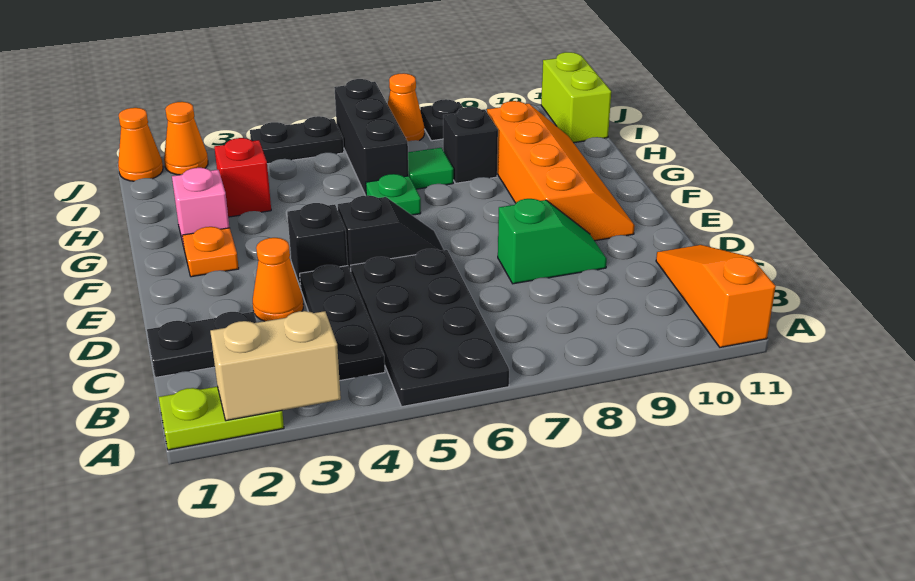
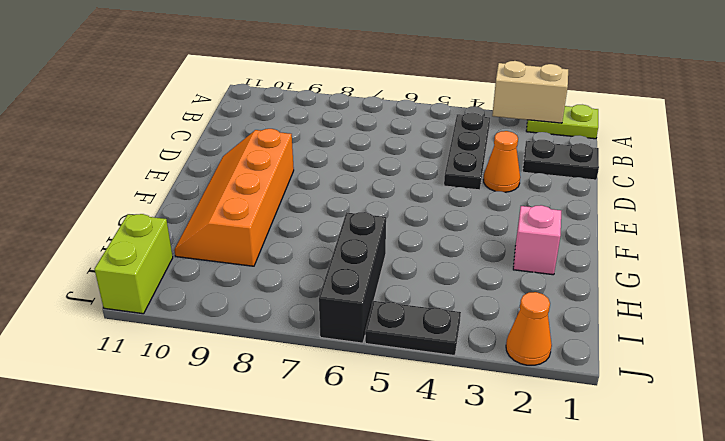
none -> black 2x4 plate [351,249,509,407]
none -> orange 1x3 slope [656,245,776,347]
none -> green 1x2 slope [498,199,607,284]

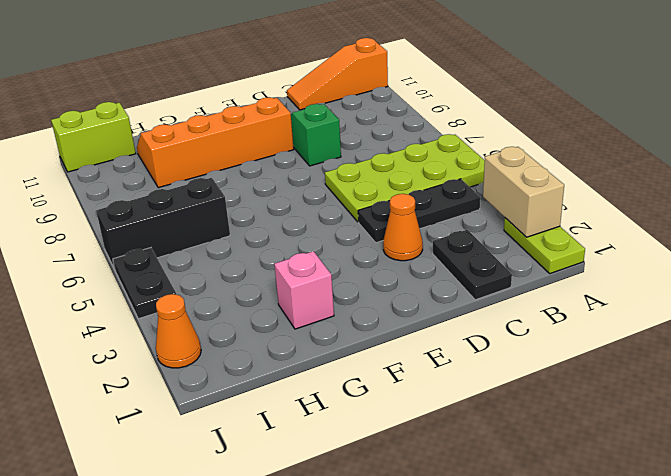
lime 2x4 plate [325,134,485,222] -> black 2x4 plate [351,249,509,407]
none -> black 1x1 brick [287,203,348,288]
none -> black 1x2 slope [338,195,444,272]
none -> orange 1x1 plate [182,227,239,277]

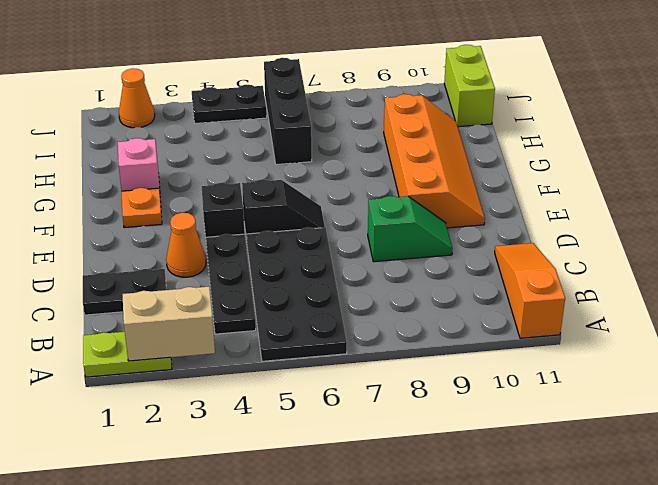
none -> green 1x1 plate [366,174,421,215]
none -> red 1x1 brick [214,138,271,217]
none -> green 1x1 tile [408,148,453,189]

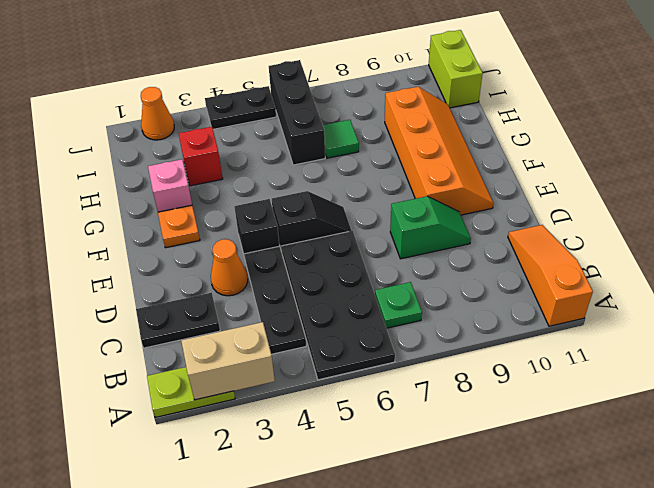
green 1x1 plate [375,282,422,328] -> green 1x1 plate moved to [366,174,421,215]
none -> black 1x1 brick [443,107,498,183]
none -> orange 1x1 cone [118,108,163,181]
none -> orange 1x1 cone [388,73,424,141]

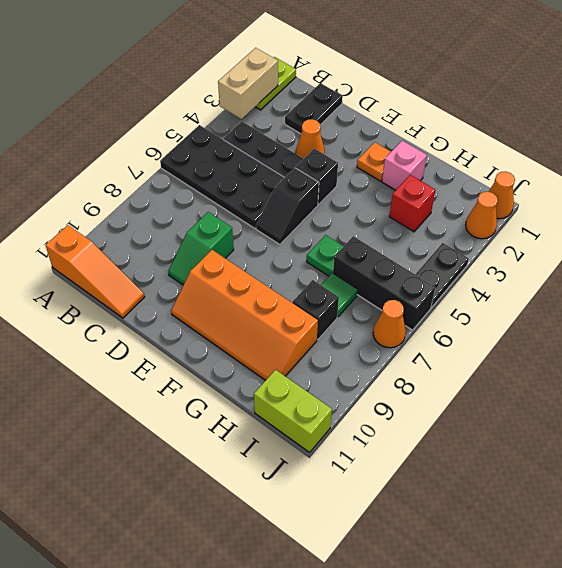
none -> black 1x1 plate [420,99,463,141]

